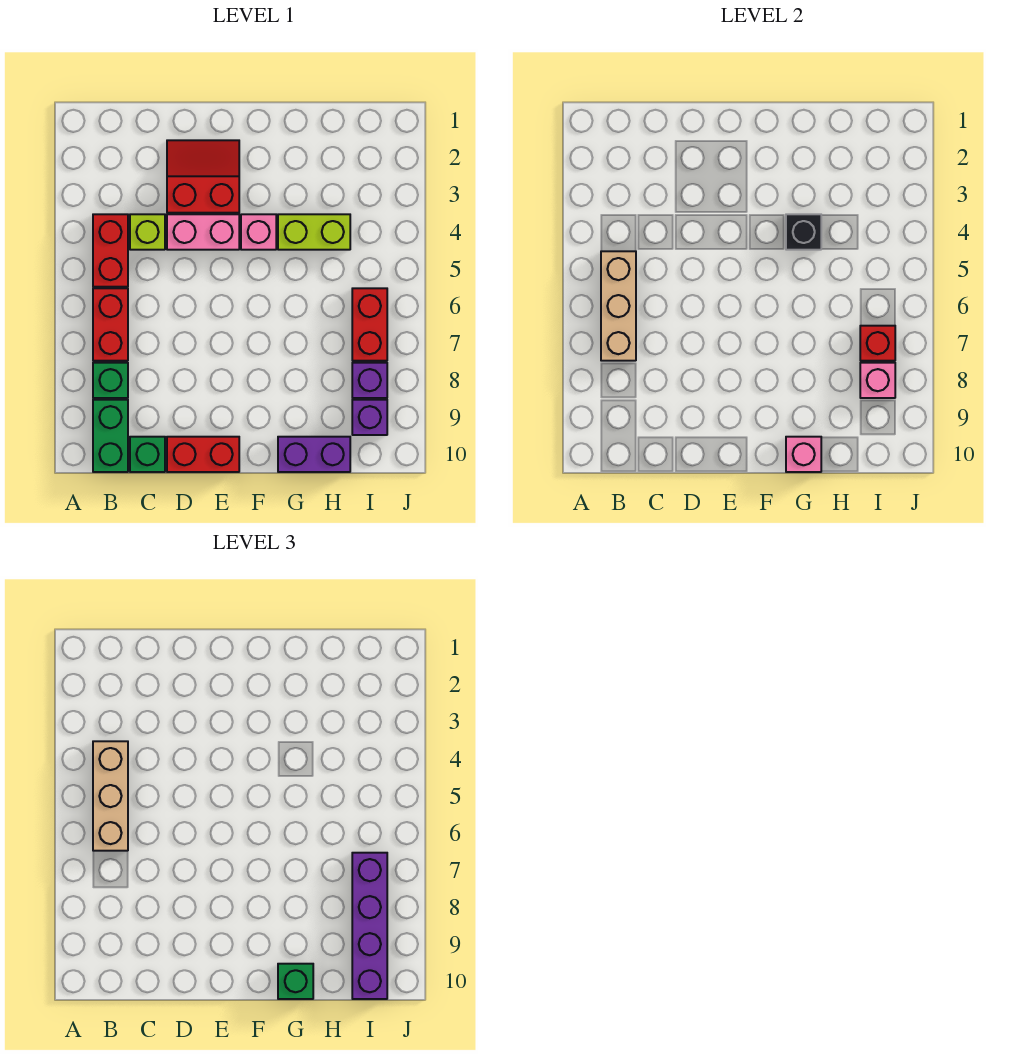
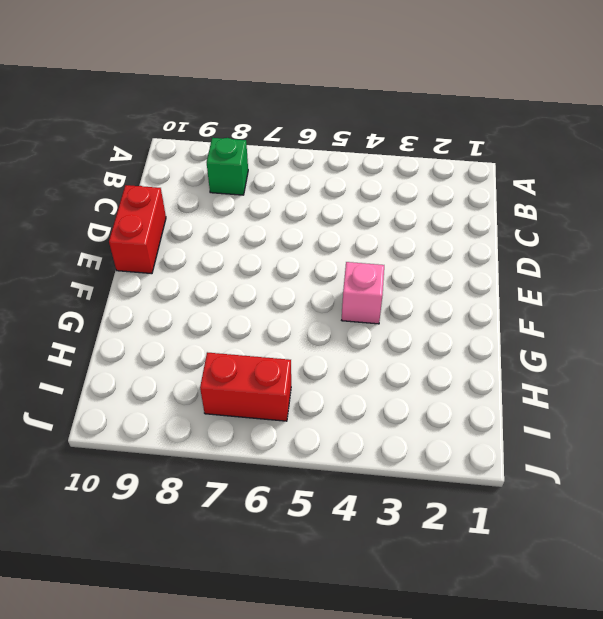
none -> red 1x2 brick [93,214,128,287]
none -> red 1x2 brick [93,288,128,361]
none -> green 1x2 brick [93,400,128,472]

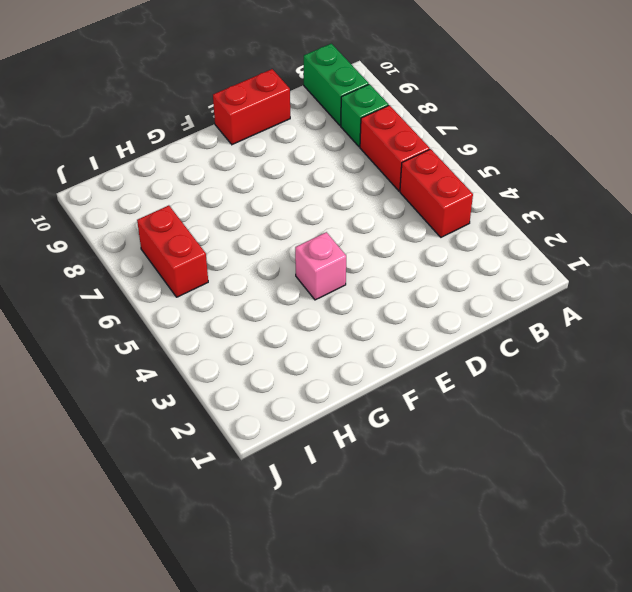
none -> lime 1x1 brick [130,214,165,250]
none -> green 1x1 brick [130,437,165,472]
none -> red 2x2 slope [167,140,239,213]

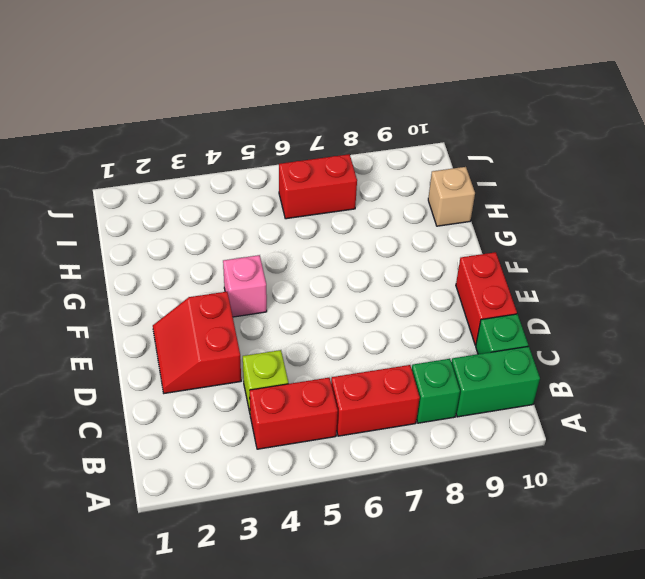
tan 1x1 brick [428,167,475,226] -> purple 1x2 brick [278,437,350,472]
none -> pink 1x2 brick [167,214,239,250]
none -> lime 1x2 brick [278,214,350,250]
none -> purple 1x1 brick [352,363,387,398]

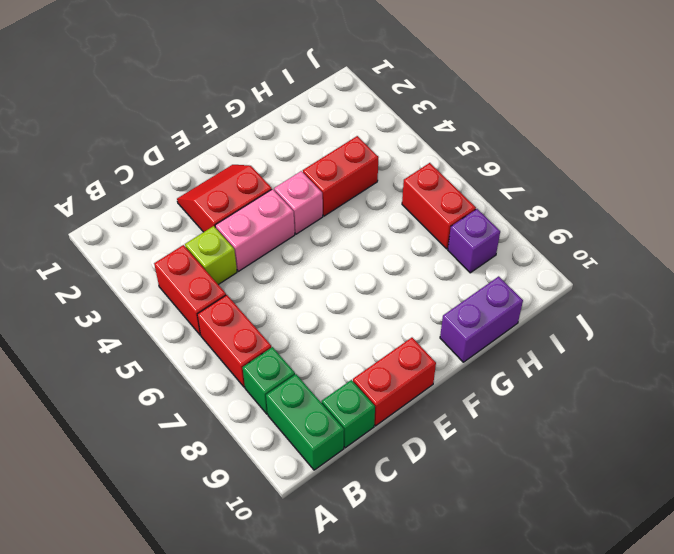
red 1x2 brick [303,136,379,216] -> lime 1x2 brick [278,214,350,250]
none -> purple 1x1 brick [352,400,387,435]
none -> tan 1x3 brick [601,251,636,361]
none -> black 1x1 brick [786,214,821,250]

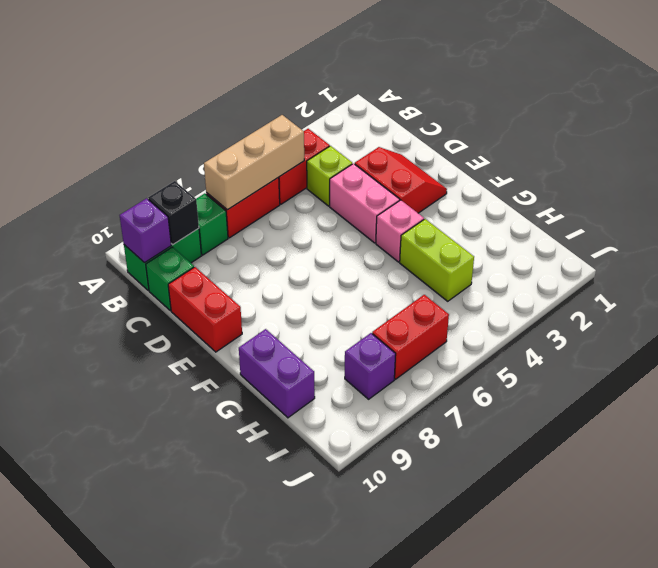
black 1x1 brick [148,181,199,244] -> black 1x1 brick moved to [786,214,821,250]
purple 1x1 brick [120,198,171,263] -> purple 1x1 brick moved to [352,400,387,435]
none -> pink 1x1 brick [786,437,821,472]
none -> red 1x1 brick [860,326,895,361]
none -> pink 1x1 brick [860,363,895,398]

